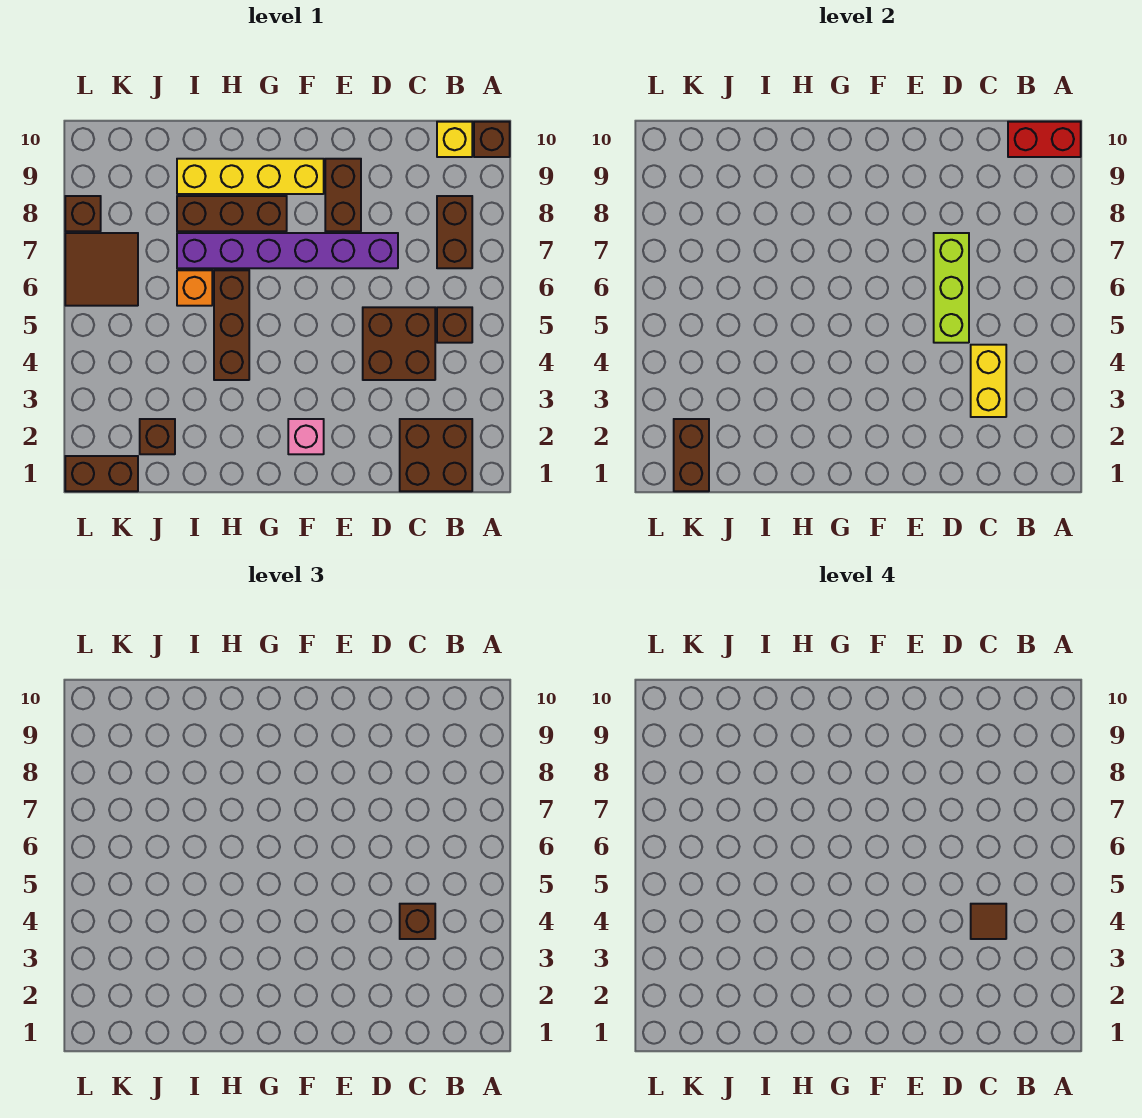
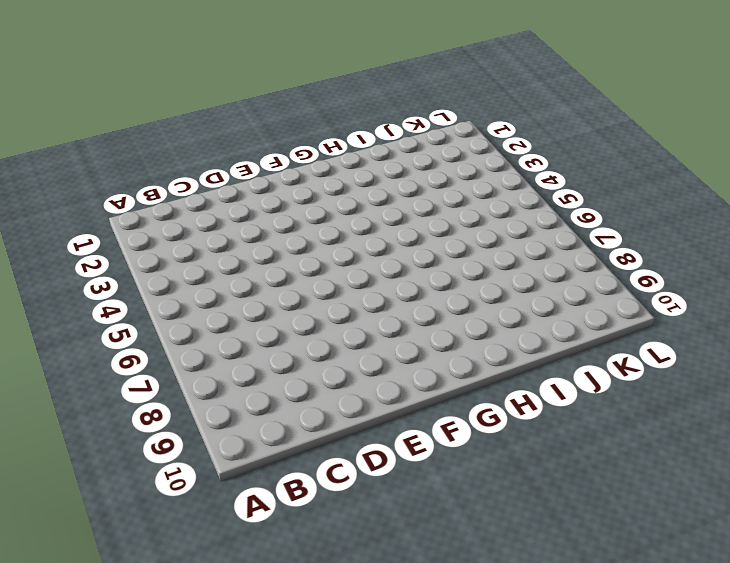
none -> brown 1x1 brick [474,122,510,157]
none -> brown 2x2 brick [400,419,472,491]
none -> brown 1x1 brick [437,307,472,343]

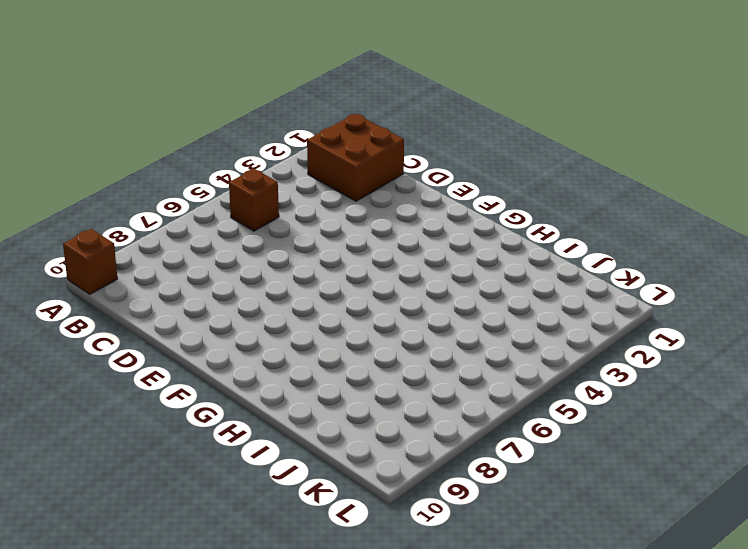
none -> brown 1x2 brick [437,196,472,268]
none -> yellow 1x1 brick [437,122,472,157]
none -> brown 2x2 brick [363,307,435,380]

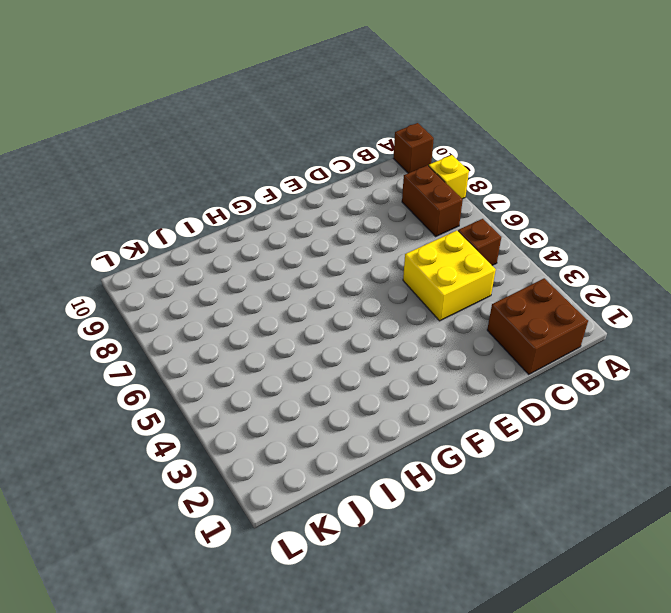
yellow 1x1 brick [429,155,469,199] -> yellow 1x1 brick moved to [437,122,472,157]
yellow 2x2 brick [403,231,496,321] -> brown 2x2 brick [363,307,435,380]
none -> purple 1x6 brick [177,233,398,268]
none -> brown 1x2 brick [325,159,361,231]
none -> pink 1x1 brick [288,419,324,454]

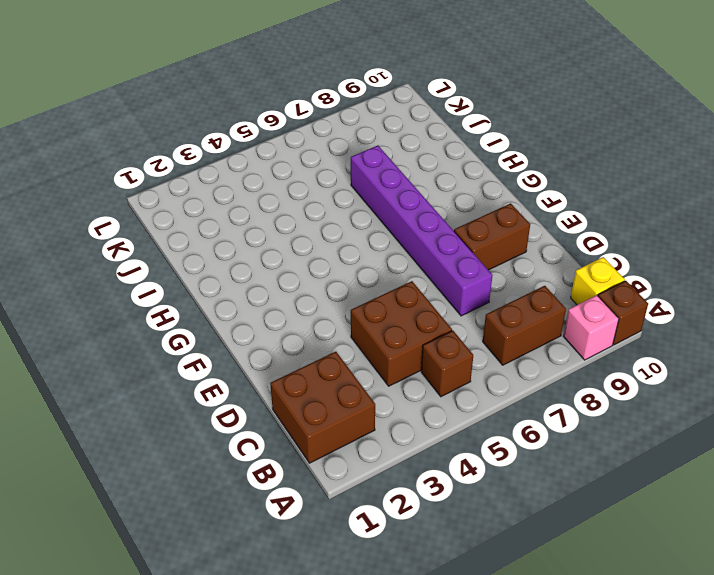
pink 1x1 brick [563,295,619,360] -> pink 1x1 brick moved to [288,419,324,454]
none -> yellow 1x4 brick [177,159,324,194]
none -> brown 1x3 brick [177,196,287,231]
none -> brown 1x3 brick [214,270,249,380]

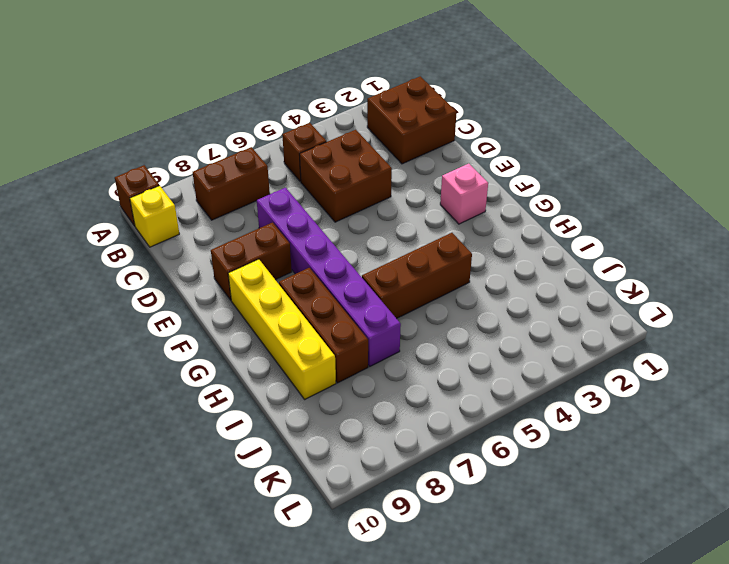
none -> orange 1x1 brick [177,270,212,306]
none -> brown 1x1 brick [140,419,175,454]
none -> brown 1x2 brick [65,456,138,491]

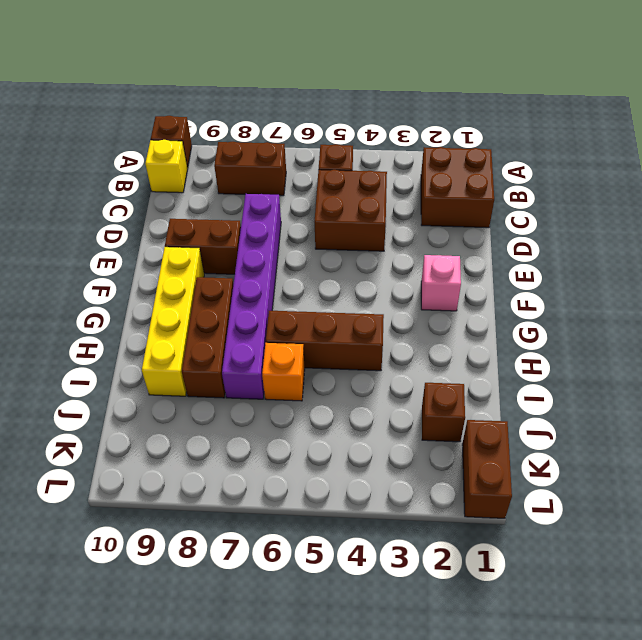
none -> brown 2x2 tile [65,233,138,306]
none -> brown 1x1 brick [65,196,101,231]
none -> red 1x2 brick [1008,122,1081,157]

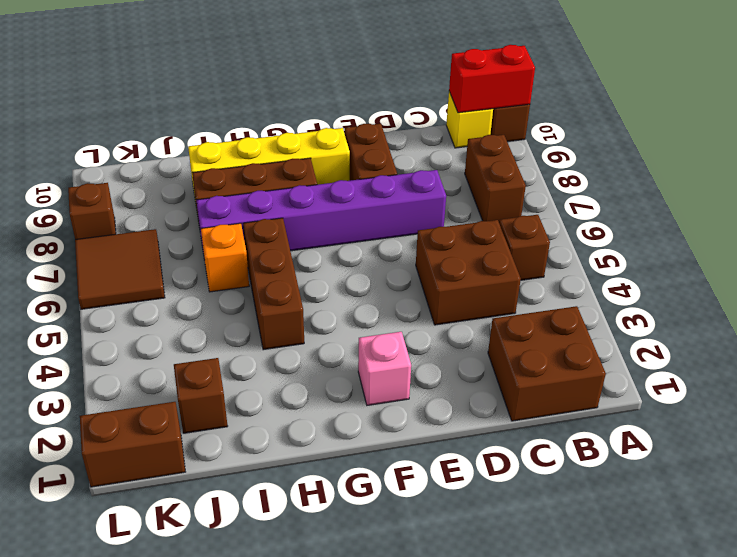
none -> yellow 1x2 brick [971,345,1006,417]
none -> lime 1x3 brick [934,233,969,343]
none -> brown 1x2 brick [674,419,709,491]

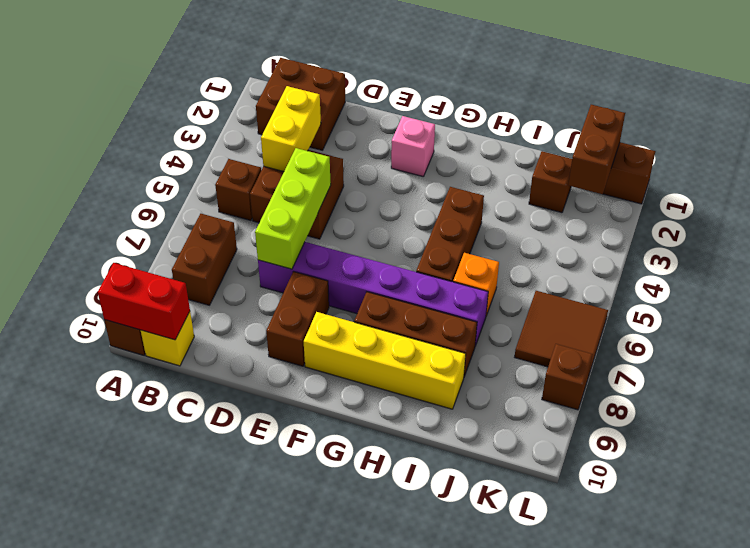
none -> brown 1x1 brick [400,904,435,939]
none -> brown 1x1 tile [971,904,1006,939]

